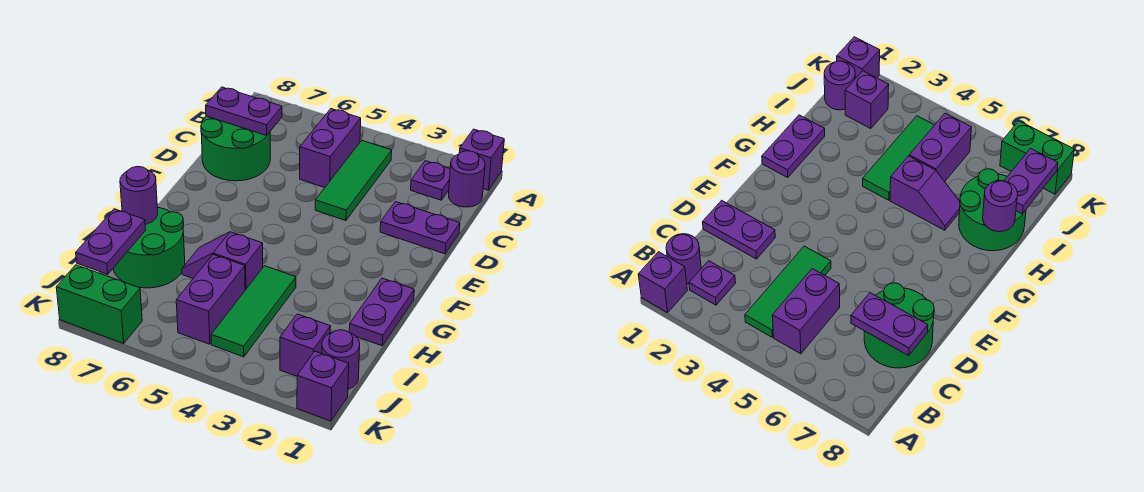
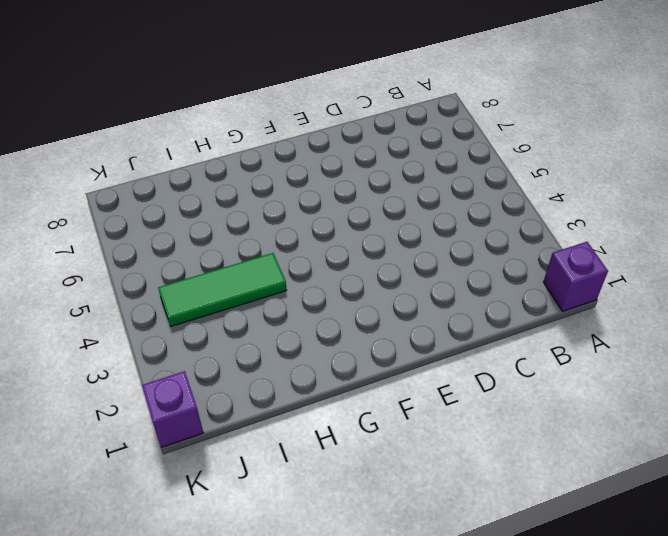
none -> purple 1x1 round brick [449,151,485,207]
none -> purple 1x1 plate [411,161,450,200]
none -> green 1x3 tile [315,141,392,221]

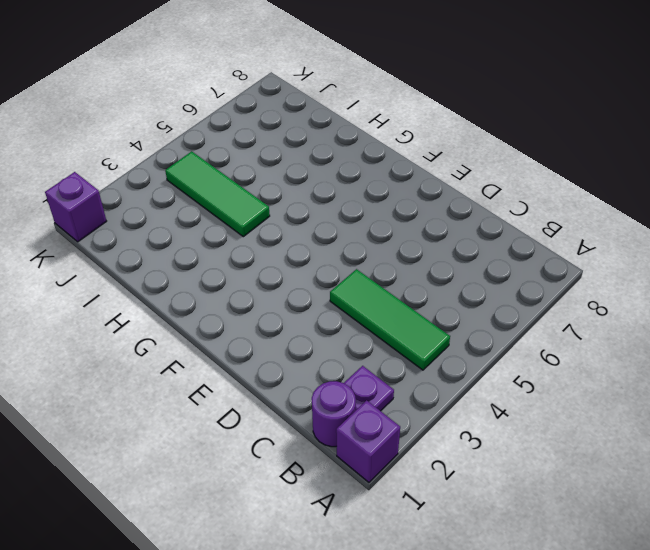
none -> purple 1x2 brick [300,109,361,188]
none -> green 2x2 round brick [201,116,270,181]
none -> purple 1x2 plate [380,202,460,254]

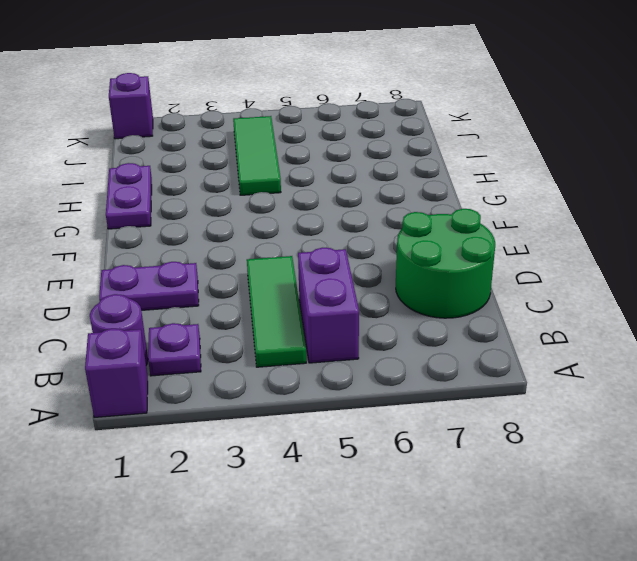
none -> purple 1x2 slope [182,232,263,290]
none -> green 2x2 round brick [113,207,185,288]
none -> purple 1x2 brick [176,255,245,344]

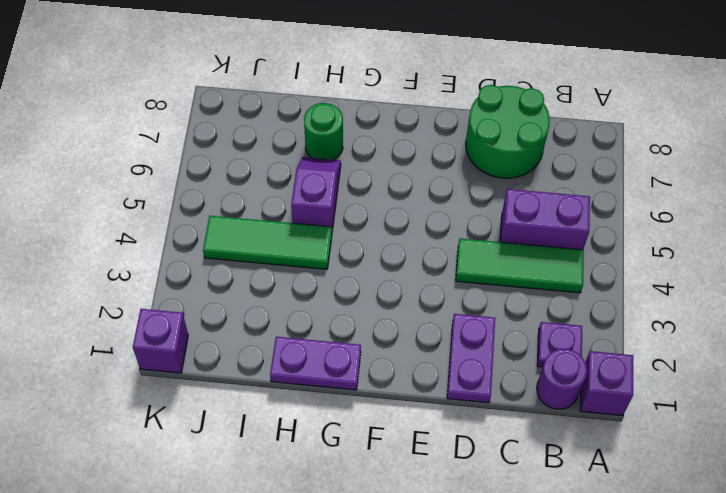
green 1x1 round brick [304,103,343,160] -> green 2x2 round brick [113,207,185,288]
none -> purple 1x2 brick [176,255,245,344]
none -> purple 1x1 round brick [322,330,360,389]
none -> purple 1x1 brick [280,314,331,376]

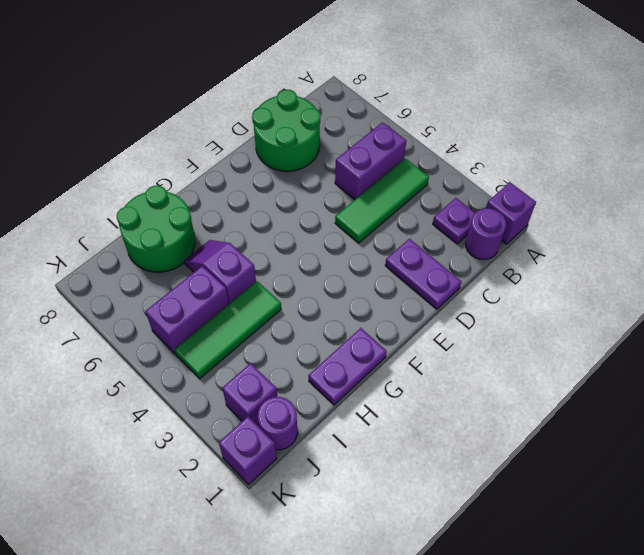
none -> green 1x2 brick [56,265,142,344]
none -> purple 1x2 plate [206,87,282,136]
none -> purple 1x1 round brick [120,167,158,224]

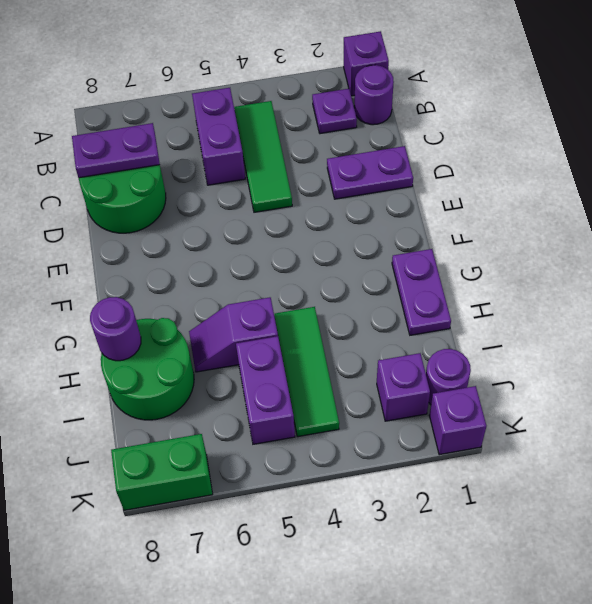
none -> purple 1x2 plate [76,209,146,274]

